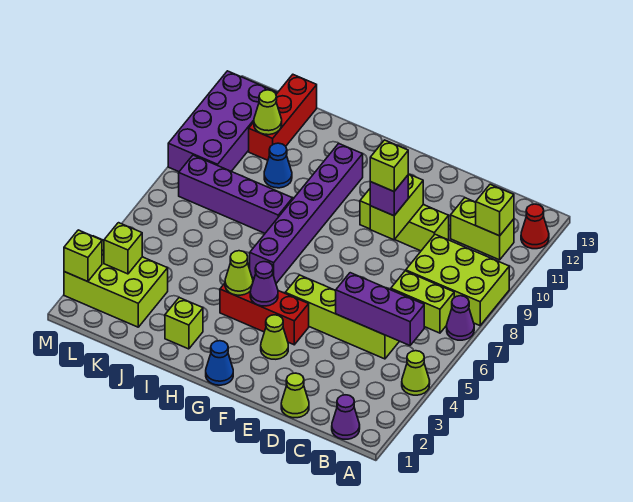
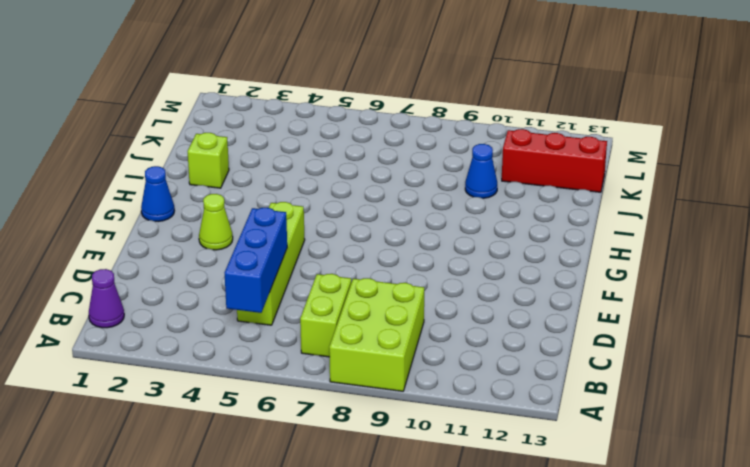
blue 1x3 brick [225,208,287,313] -> purple 1x3 brick [336,273,424,345]
none -> lime 1x1 cone [402,351,430,395]
none -> purple 1x1 cone [447,296,474,340]
none -> red 1x1 cone [521,204,549,249]
none -> lime 1x2 brick [451,198,514,260]

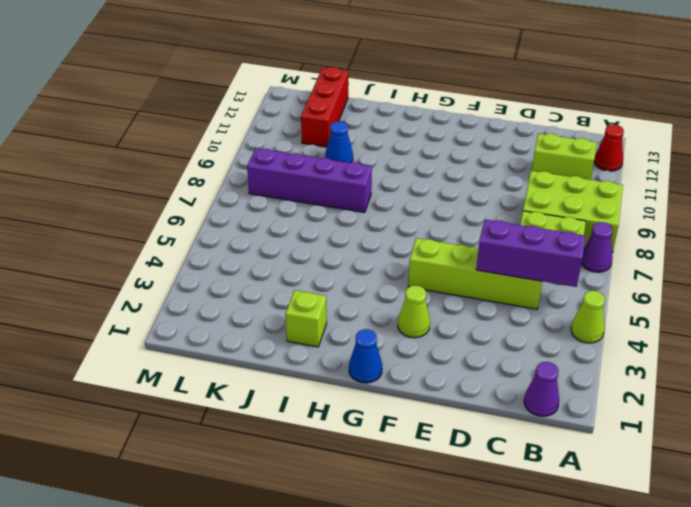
none -> lime 1x1 cone [281,373,309,418]
none -> lime 1x3 brick [360,189,449,251]
none -> red 1x3 brick [220,280,309,345]
none -> purple 1x6 brick [250,143,363,283]

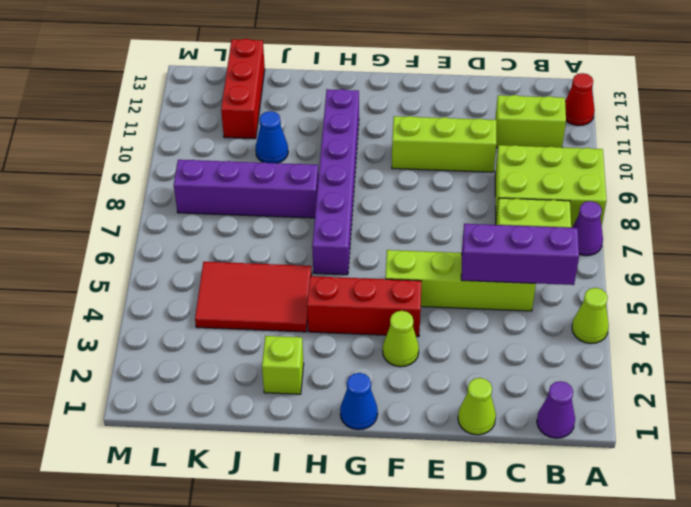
red 2x3 tile [195,262,312,332] -> none
none -> lime 2x3 brick [64,236,168,327]
none -> purple 2x4 brick [168,71,277,172]
none -> lime 1x1 brick [476,184,514,236]
none -> lime 1x2 brick [370,174,423,240]

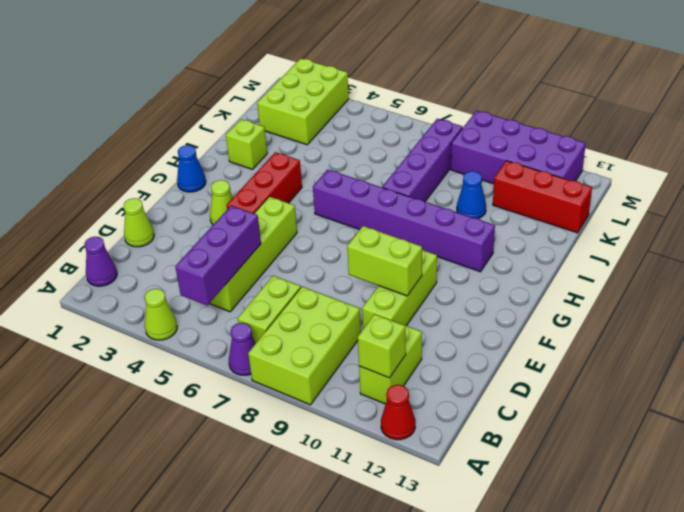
none -> purple 1x1 cone [250,262,278,306]
none -> lime 1x1 cone [225,251,253,295]
none -> lime 1x1 cone [254,90,282,135]
none -> lime 1x1 brick [104,223,142,274]

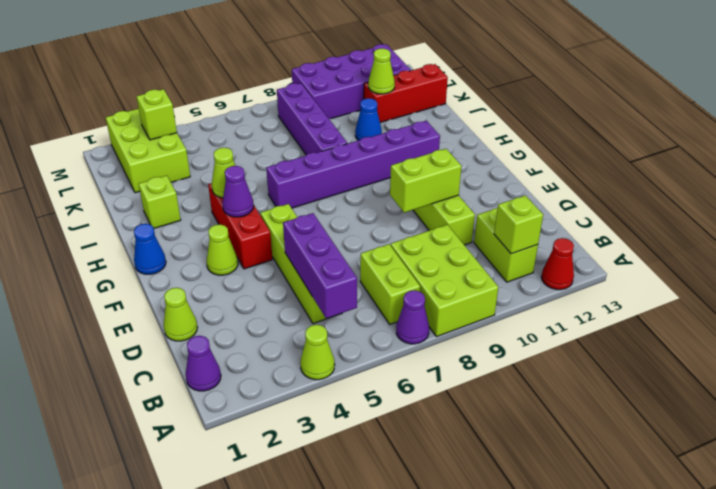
none -> lime 1x1 brick [64,230,102,282]
none -> purple 1x1 brick [370,175,408,216]
none -> lime 1x1 brick [370,140,408,191]

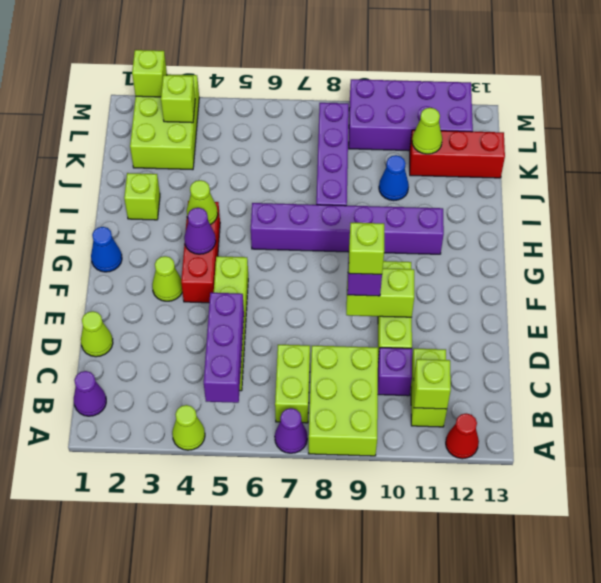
purple 1x1 brick [378,348,412,396] -> none

